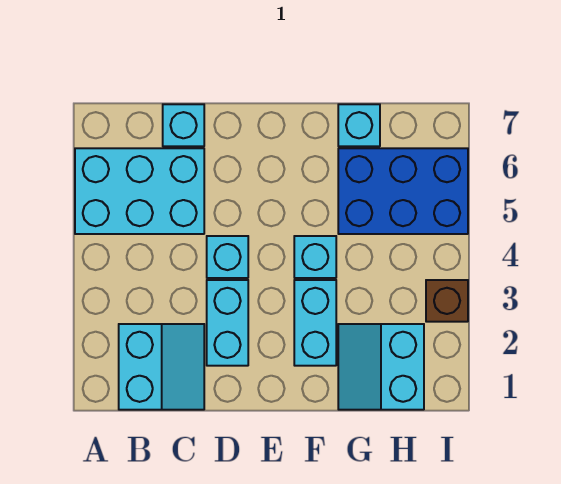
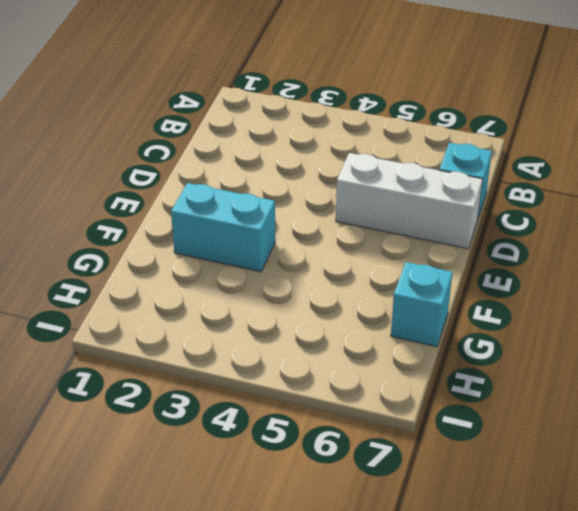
white 1x3 brick [336,153,483,249] -> none
none -> cyan 2x3 brick [75,148,204,234]
none -> cyan 2x2 slope [119,324,204,410]

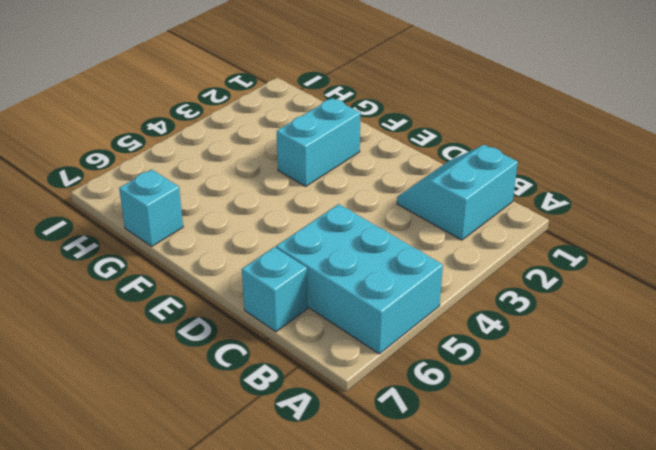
none -> cyan 1x2 brick [207,280,248,366]
none -> cyan 1x1 brick [207,236,248,278]

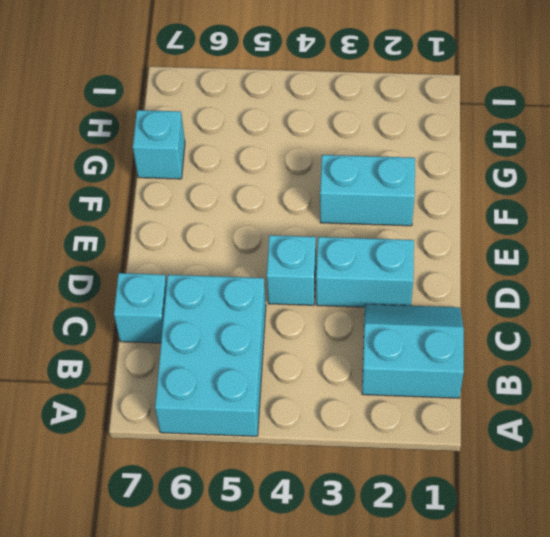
none -> cyan 1x1 brick [294,236,336,278]
none -> cyan 2x2 slope [338,324,424,410]

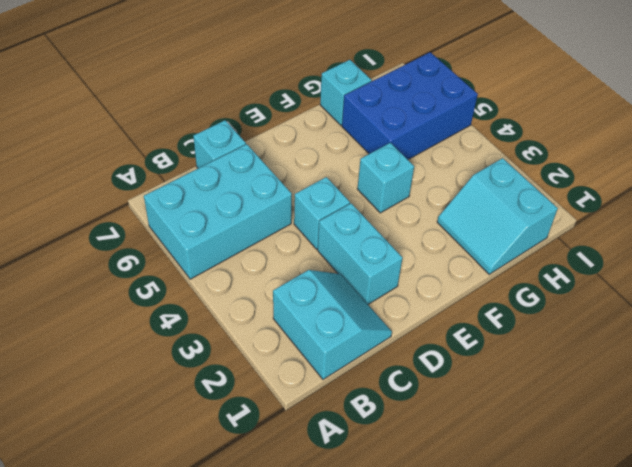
none -> cyan 1x2 brick [294,280,336,366]
none -> brown 1x1 brick [426,280,468,322]

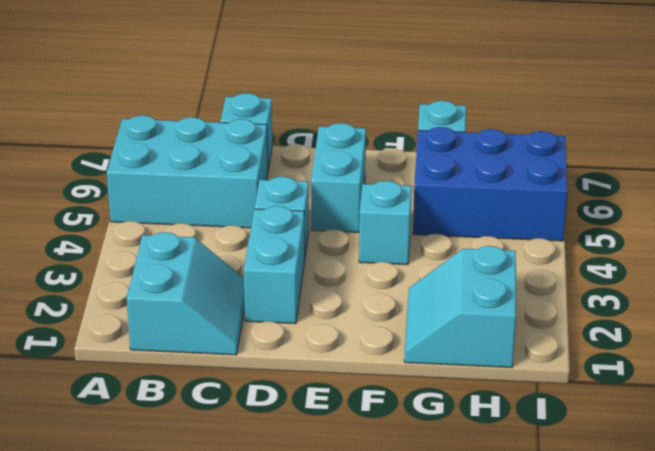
cyan 1x2 brick [311,123,366,232] -> cyan 1x2 brick moved to [294,280,336,366]
none -> brown 1x1 brick [426,280,468,322]

